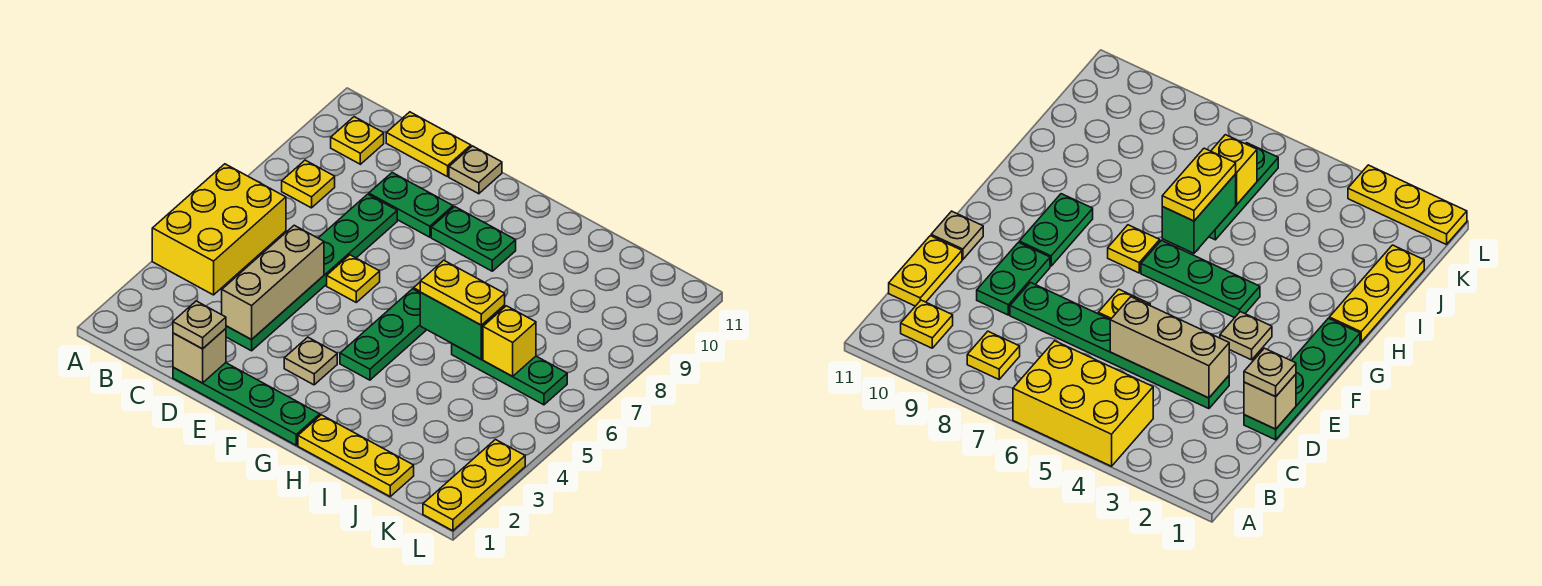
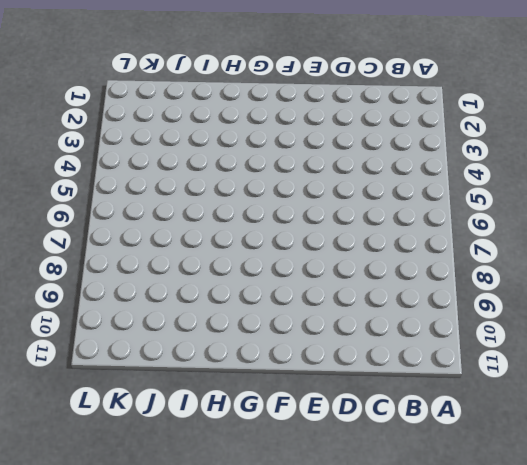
none -> yellow 2x3 brick [152,164,286,295]
none -> yellow 1x1 plate [282,160,335,208]
none -> yellow 1x1 plate [331,117,384,164]

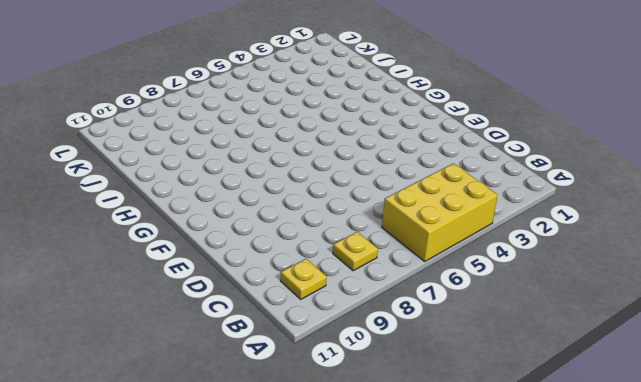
none -> yellow 1x2 plate [386,112,471,177]
none -> green 1x4 plate [173,363,320,445]
none -> green 1x6 plate [226,194,397,351]

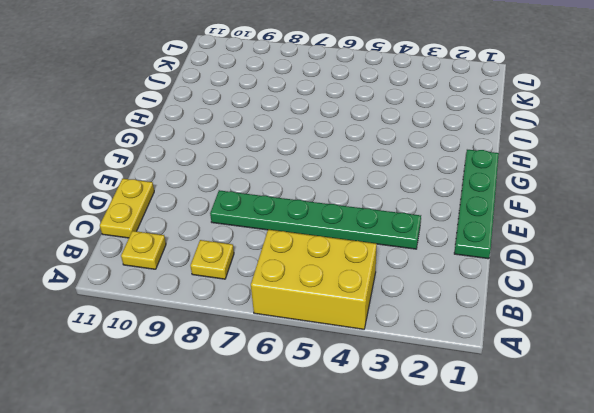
none -> green 1x2 plate [369,173,453,237]
none -> yellow 1x1 plate [327,255,380,302]
none -> tan 1x1 plate [449,146,502,194]

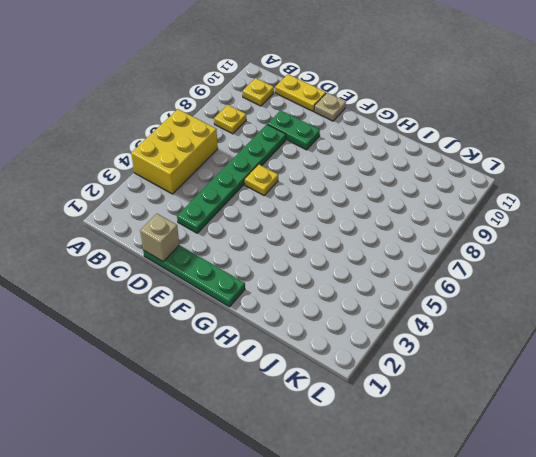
none -> tan 1x1 plate [284,337,337,385]
none -> green 1x2 plate [431,207,516,271]
none -> green 1x3 plate [340,289,426,380]

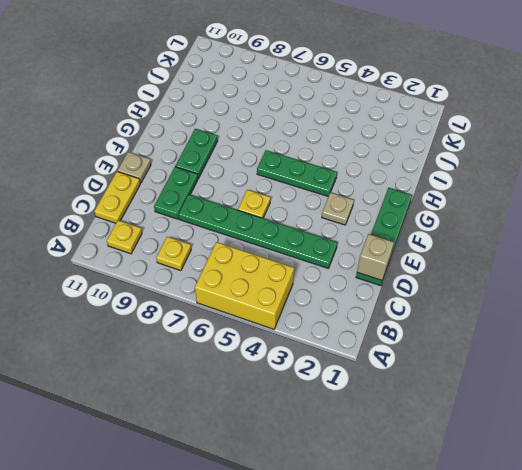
none -> yellow 1x1 plate [1108,225,1160,273]
none -> yellow 1x3 plate [298,415,414,496]
none -> green 1x3 plate [452,344,567,405]

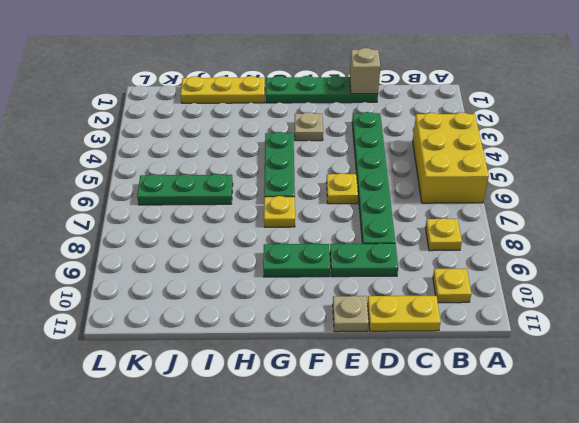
none -> yellow 1x3 plate [423,440,525,531]
none -> tan 1x3 brick [222,225,324,340]
none -> green 1x2 brick [420,293,505,359]

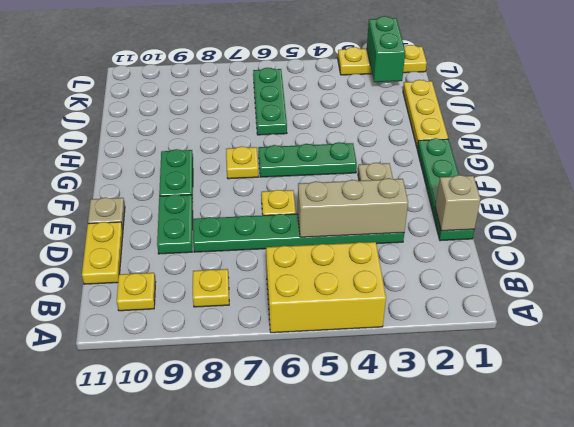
green 1x2 brick [367,16,405,82] -> green 1x2 brick moved to [420,293,505,359]
none -> yellow 1x1 brick [483,306,536,376]
none -> tan 1x1 plate [173,301,226,349]
none -> yellow 1x2 plate [420,260,505,325]

